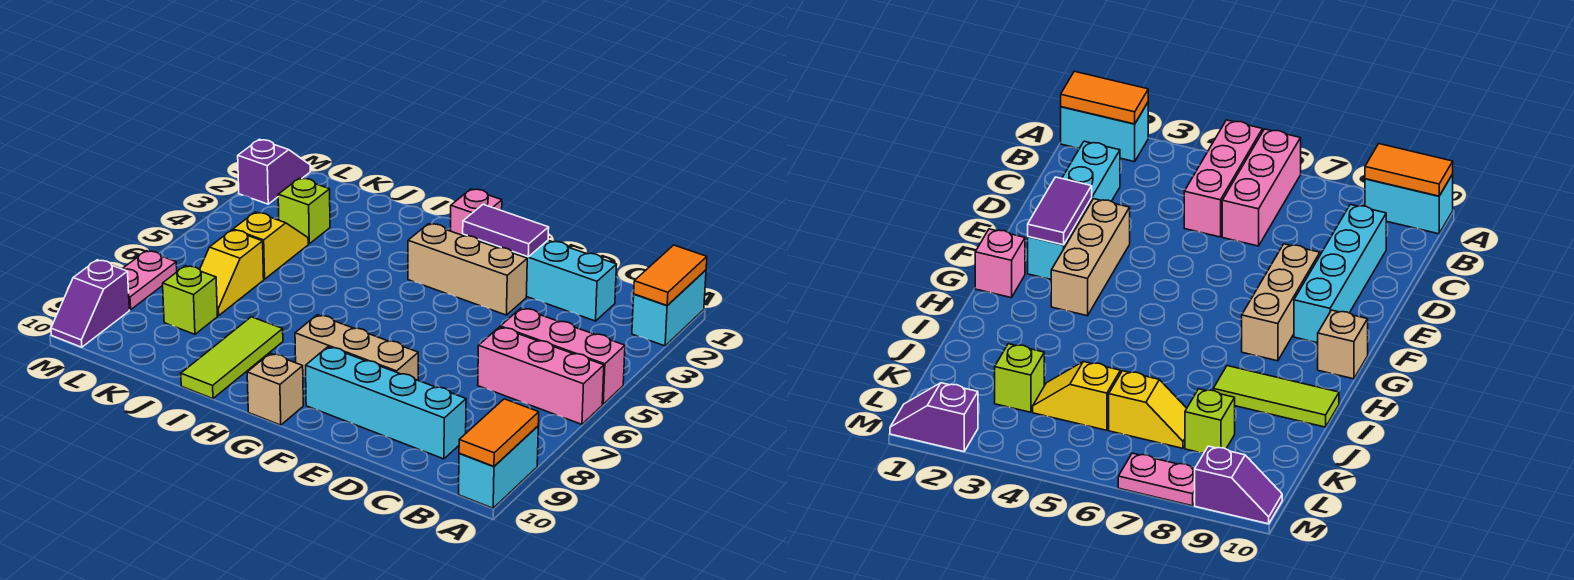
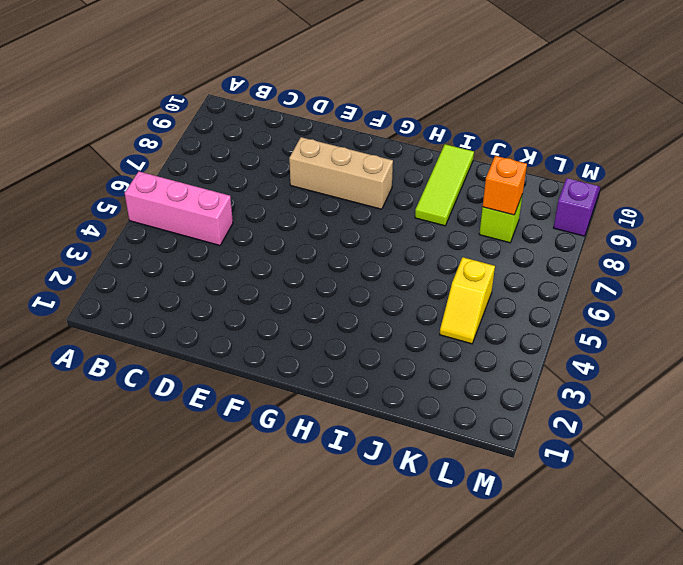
orange 1x1 brick [483,156,527,215] -> none
none -> cyan 1x2 brick [632,270,706,346]
none -> pink 1x3 brick [478,327,604,424]
none -> cyan 1x2 brick [459,426,538,508]

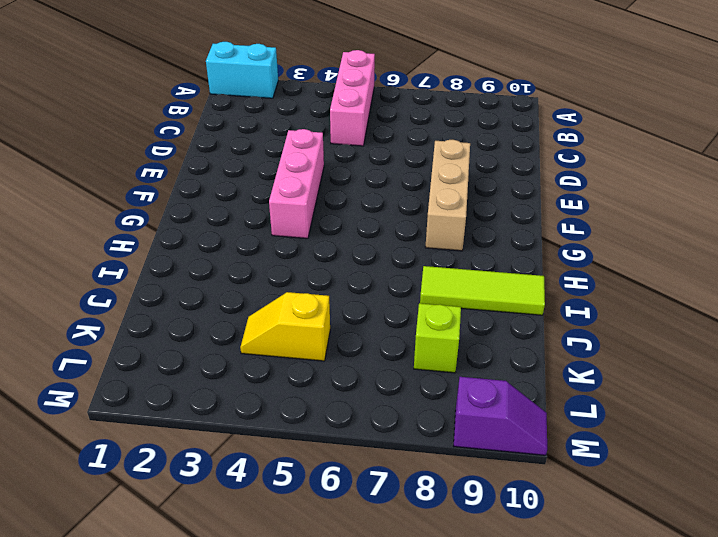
pink 1x3 brick [269,129,324,238] -> pink 1x3 brick moved to [478,327,604,424]
none -> cyan 1x2 brick [459,426,538,508]
none -> cyan 1x4 brick [463,234,617,321]
none -> cyan 1x4 brick [306,347,466,459]

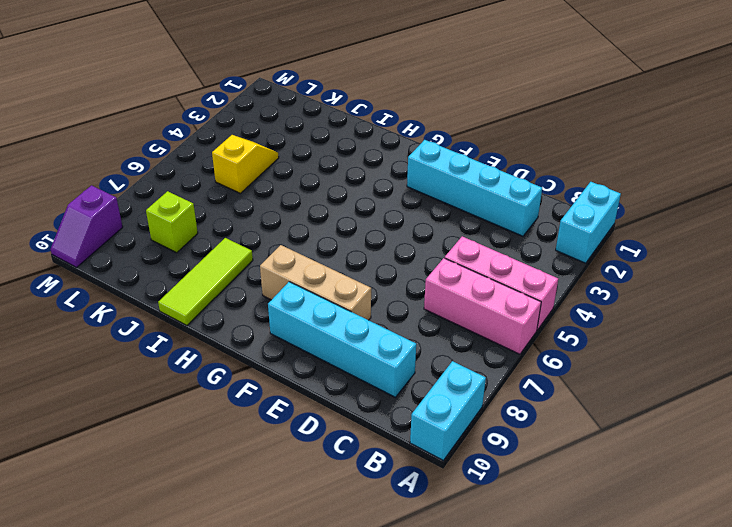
none -> tan 1x3 brick [408,224,527,315]
none -> pink 1x1 brick [451,189,502,235]
none -> tan 1x1 brick [247,353,303,425]

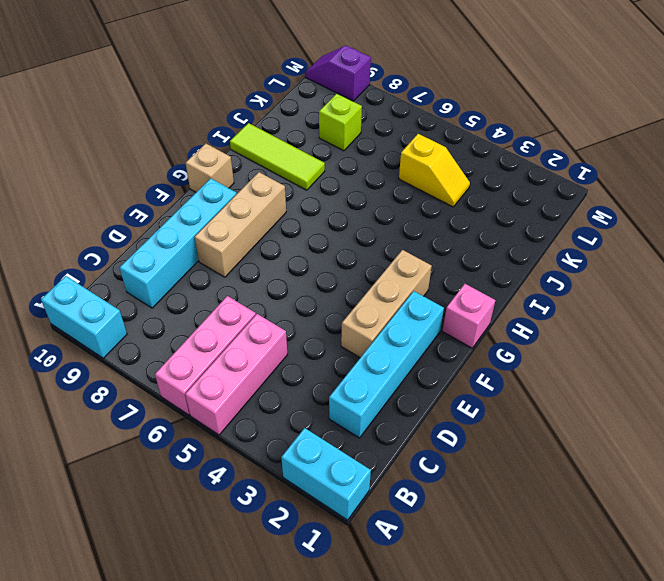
none -> lime 1x1 brick [278,178,330,244]
none -> yellow 1x2 slope [200,230,264,316]
none -> purple 1x2 slope [238,139,310,204]

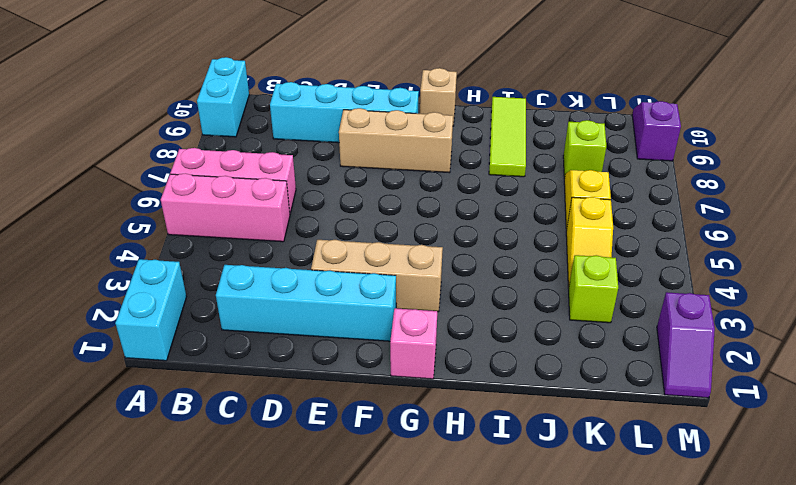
none -> pink 1x2 plate [122,251,177,310]
none -> orange 1x2 tile [634,245,707,306]
none -> orange 1x2 tile [459,399,539,467]

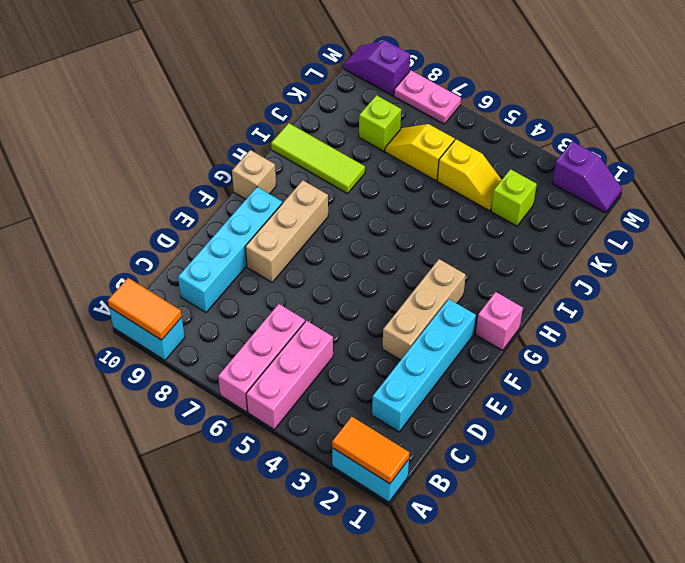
none -> purple 1x2 tile [463,204,549,257]

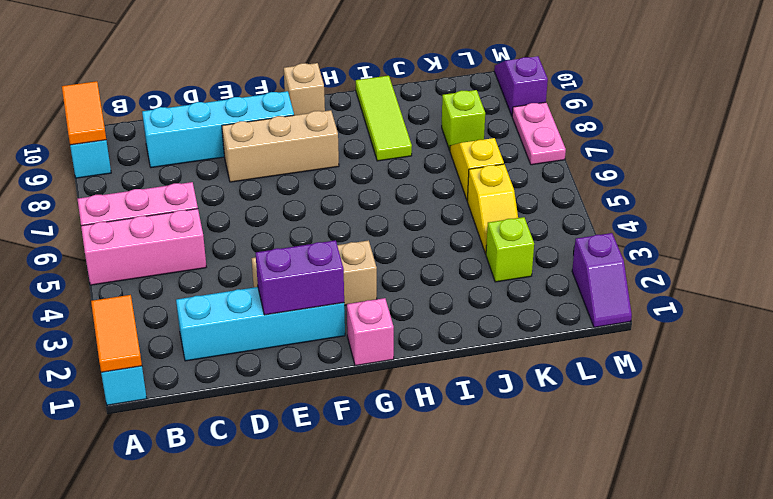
purple 1x2 brick [255,240,344,315] -> purple 1x2 tile [463,204,549,257]

